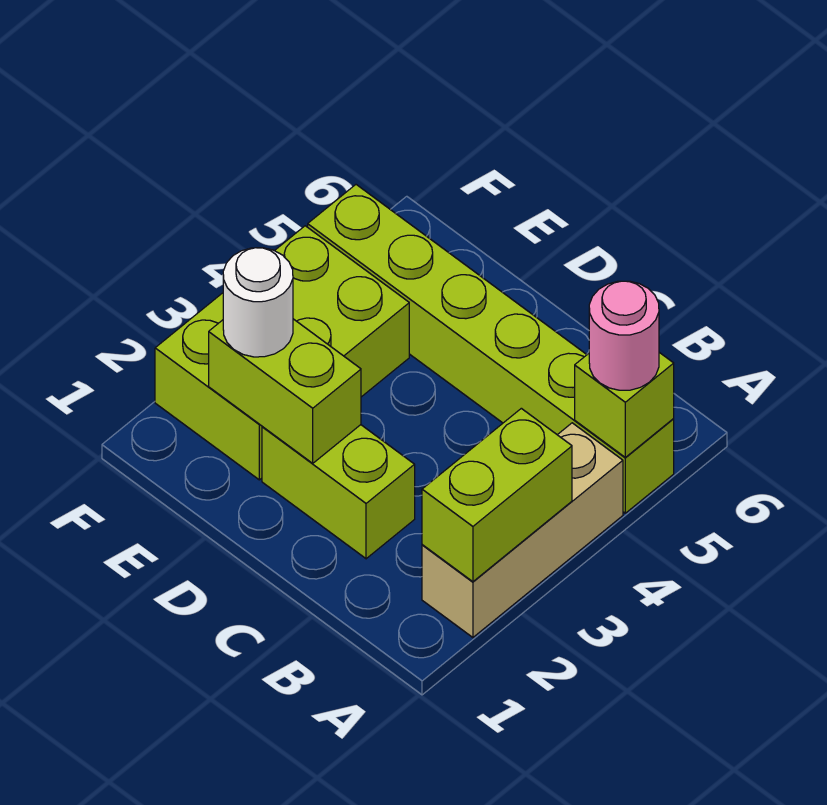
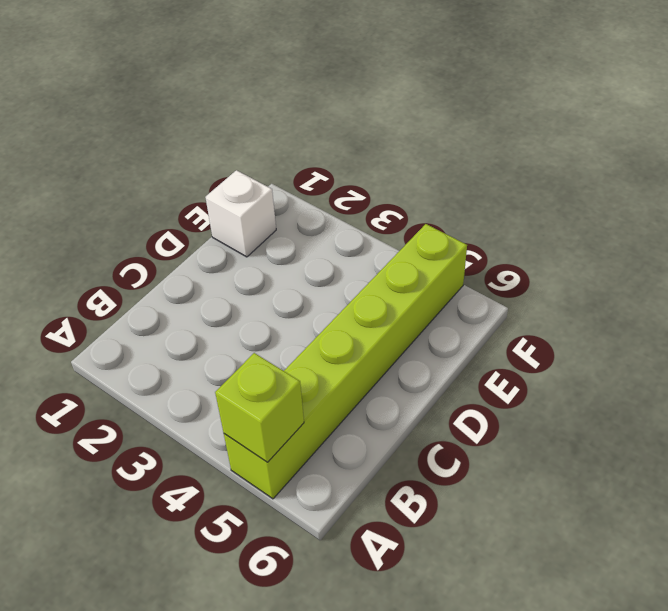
white 1x1 brick [205,170,276,257] -> none
none -> tan 1x3 brick [422,423,623,637]
none -> lime 1x2 brick [262,425,415,559]

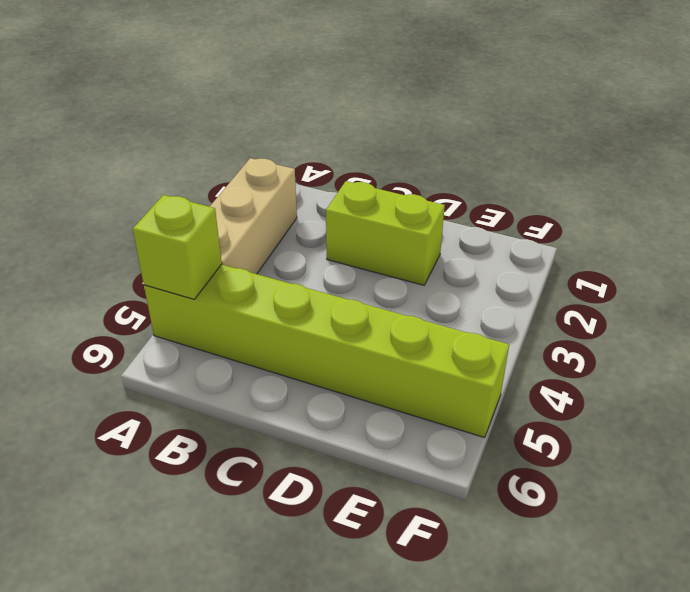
none -> lime 2x3 brick [155,226,409,480]
none -> lime 1x2 brick [422,408,572,582]

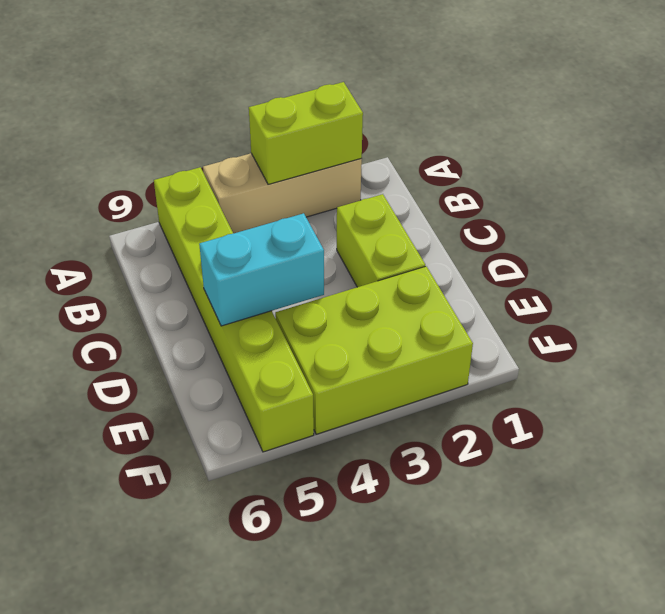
cyan 1x2 brick [199,213,324,326] -> none
none -> lime 1x1 brick [575,352,674,457]
none -> lime 1x2 brick [209,319,361,463]

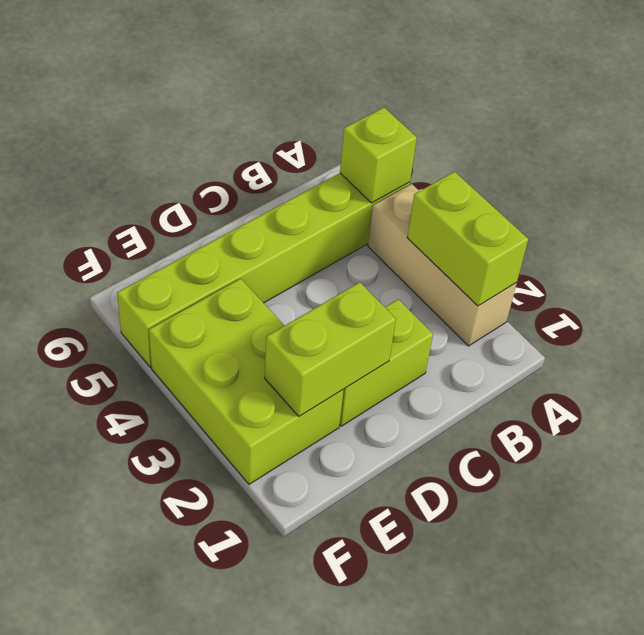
none -> pink 1x1 round brick [589,281,659,390]
none -> white 1x1 round brick [223,248,293,357]

